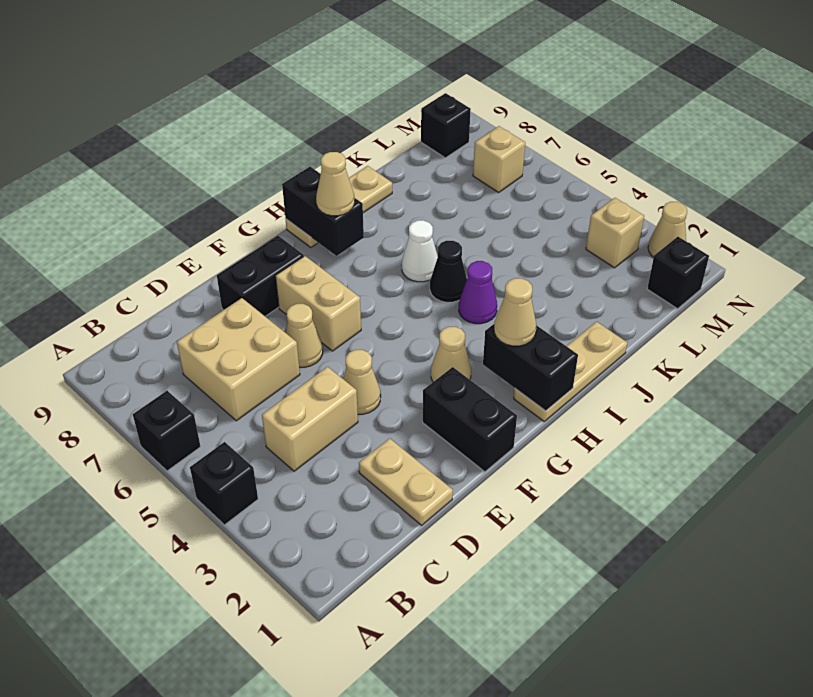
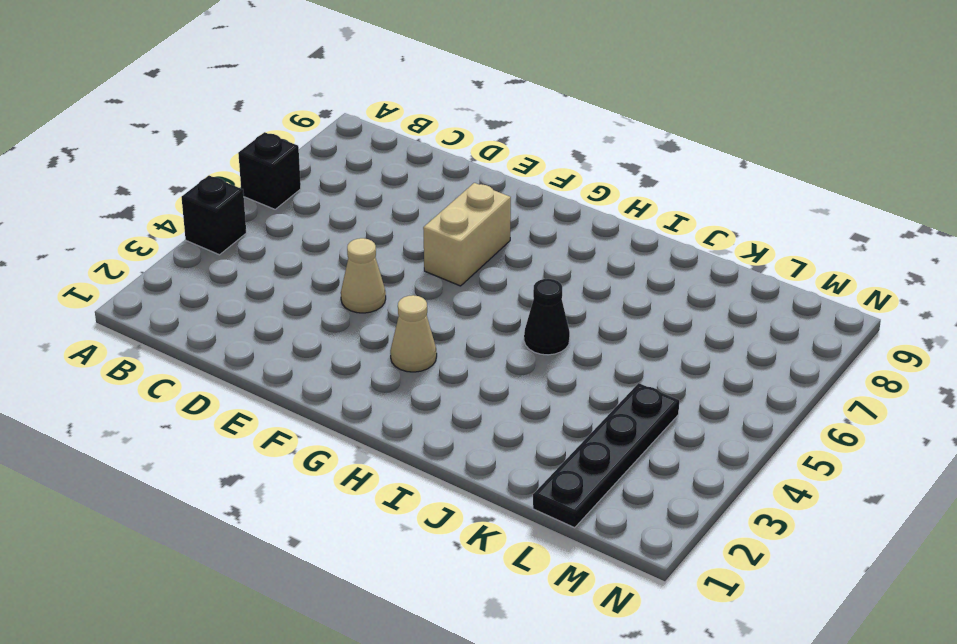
black 1x4 plate [533,383,679,528] -> none
none -> tan 1x2 brick [262,367,358,471]
none -> tan 2x2 brick [177,298,300,421]
none -> tan 1x2 plate [359,438,453,525]

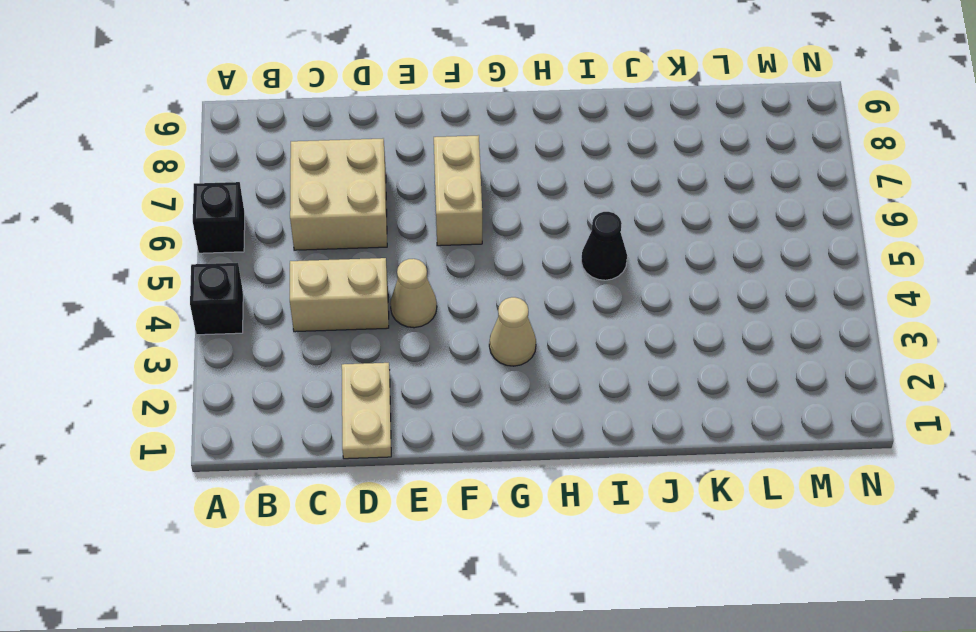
none -> tan 1x1 cone [286,304,323,367]
none -> black 1x2 brick [217,236,304,316]
none -> black 1x2 brick [423,367,517,472]

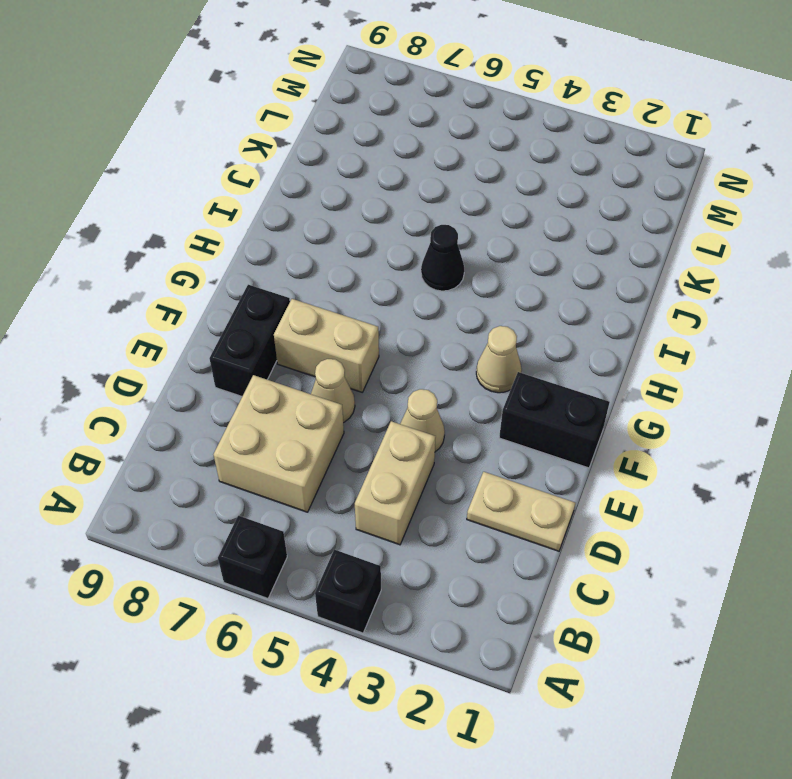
none -> tan 1x3 plate [514,322,627,421]
none -> tan 1x3 plate [286,166,392,247]
none -> purple 1x1 cone [459,261,497,324]

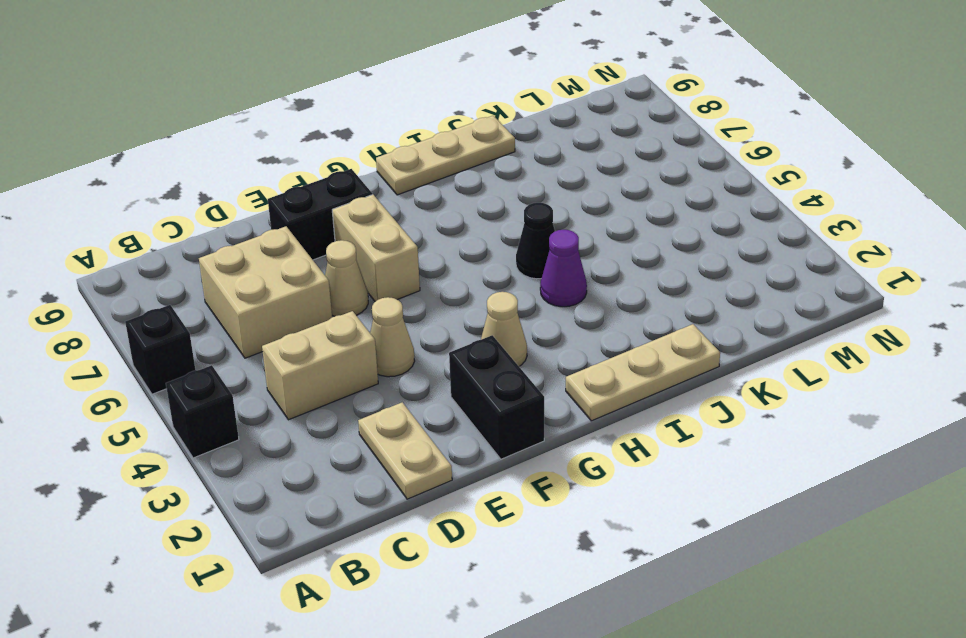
none -> white 1x1 cone [402,220,438,282]
none -> black 1x1 brick [647,237,709,309]
none -> tan 1x1 brick [586,198,644,268]

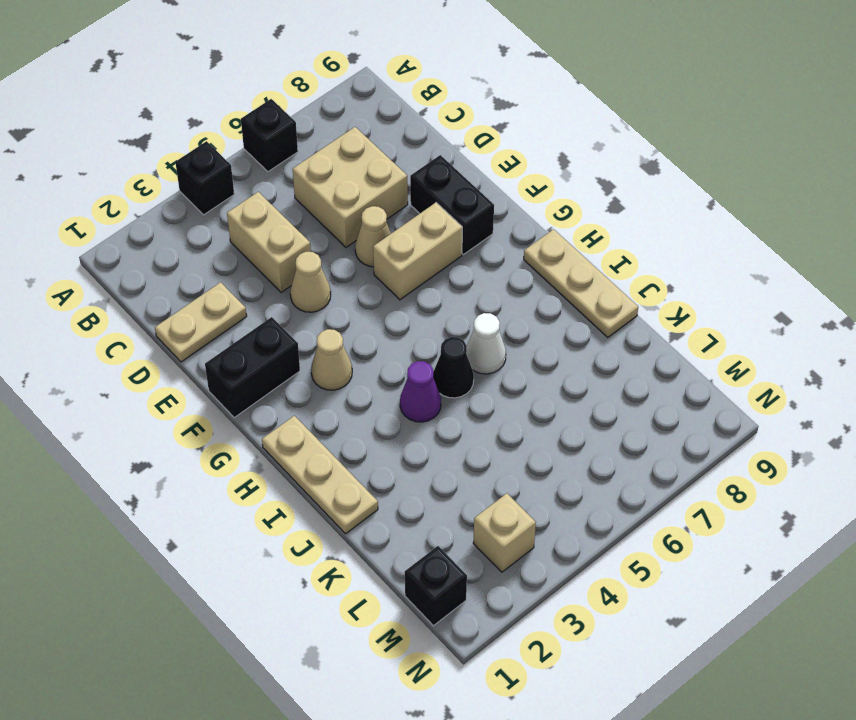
none -> tan 1x1 brick [473,126,525,192]
none -> black 1x1 brick [421,93,471,158]
none -> tan 1x1 cone [648,202,687,257]

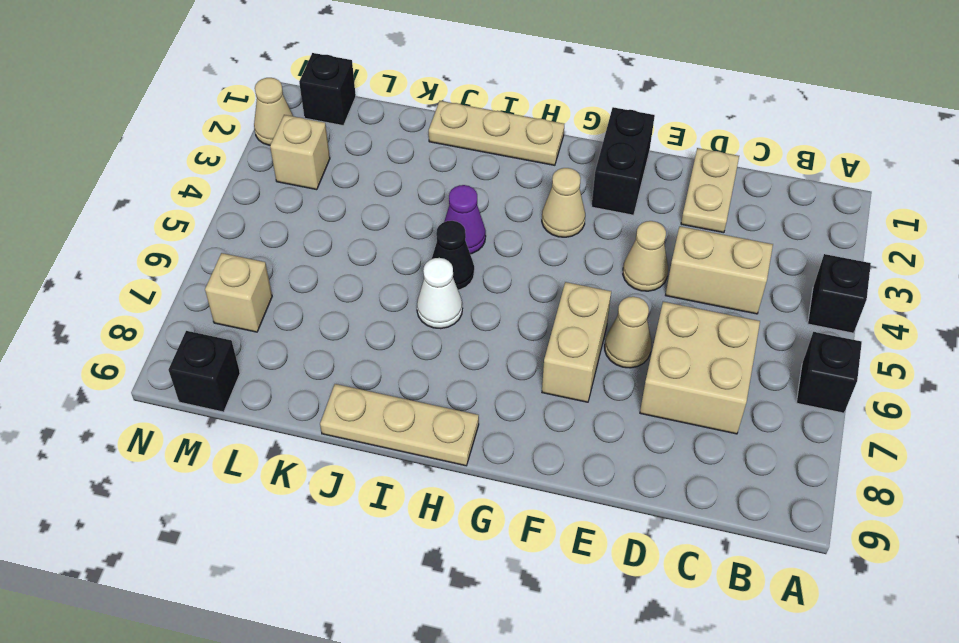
none -> black 1x2 brick [217,236,304,316]
none -> black 1x2 brick [483,324,578,411]
none -> black 1x2 brick [282,167,364,256]

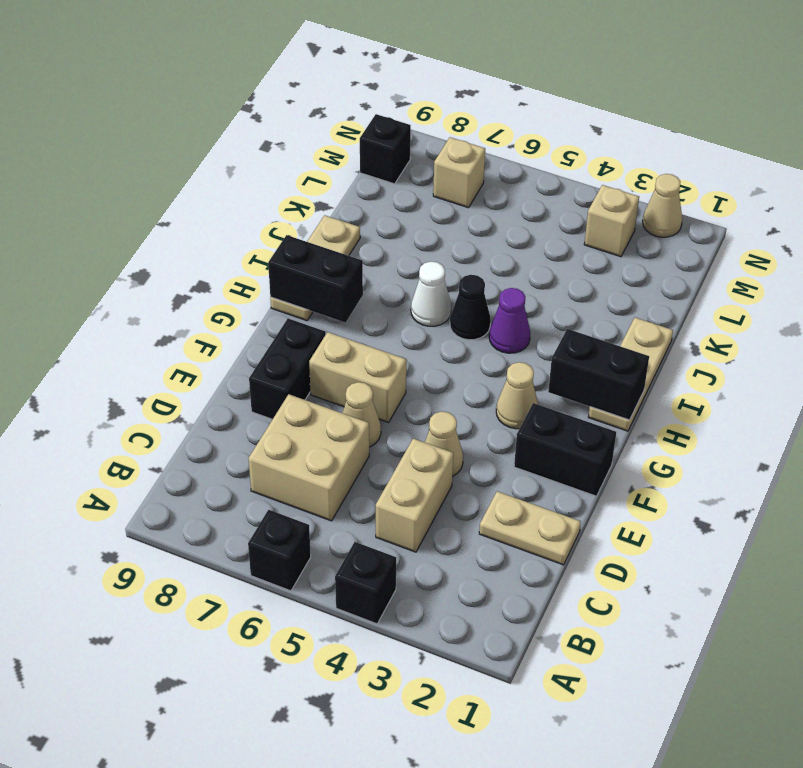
none -> black 1x1 brick [647,237,709,309]
none -> tan 1x1 cone [494,278,536,346]
none -> tan 1x1 cone [316,152,355,216]

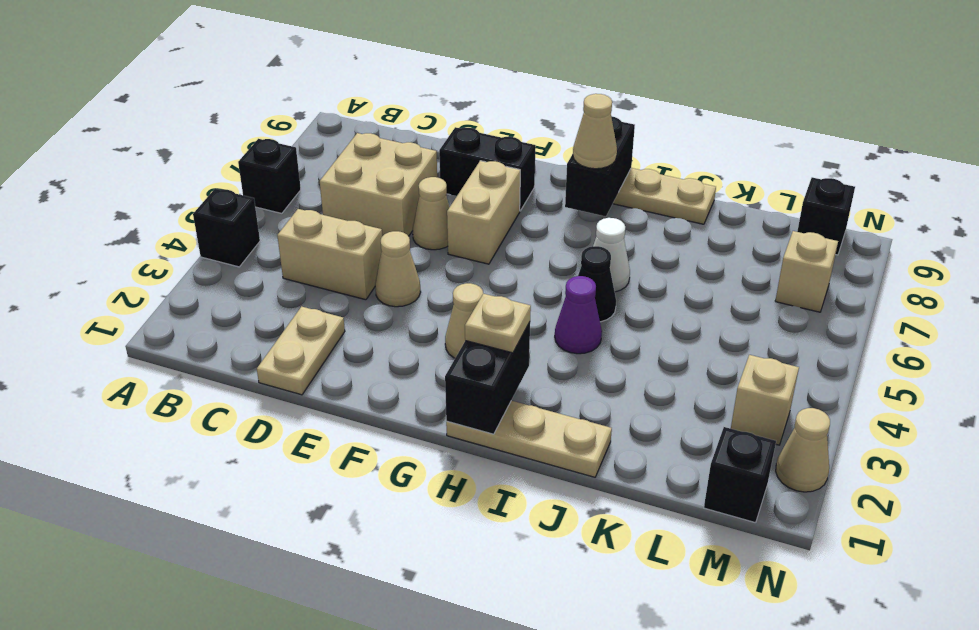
tan 1x1 plate [465,294,531,353] -> tan 1x1 cone [494,278,536,346]
none -> black 1x2 brick [423,367,517,472]

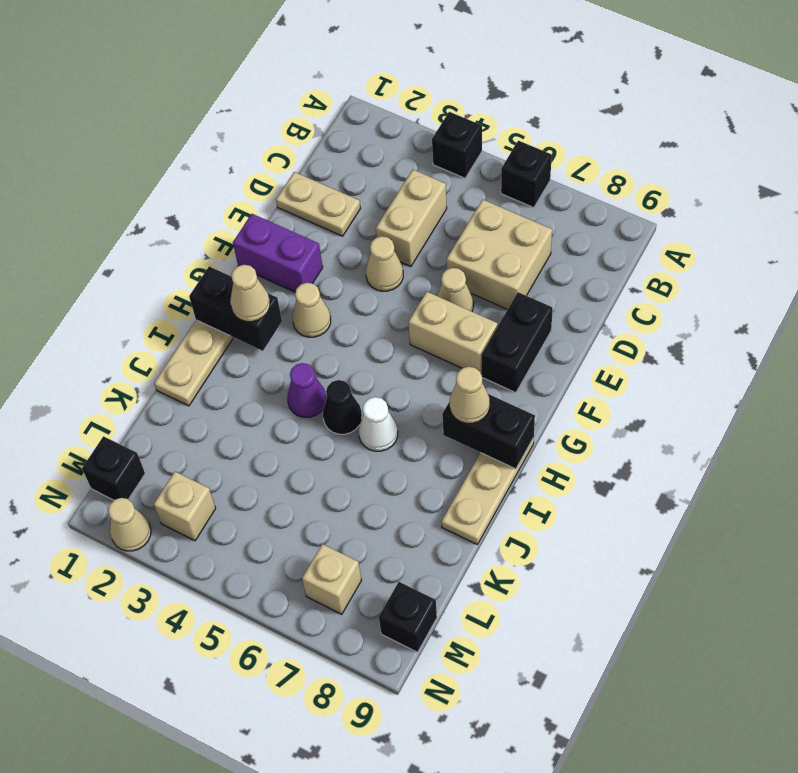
purple 1x2 brick [233,214,323,292] -> black 1x2 brick [423,367,517,472]

